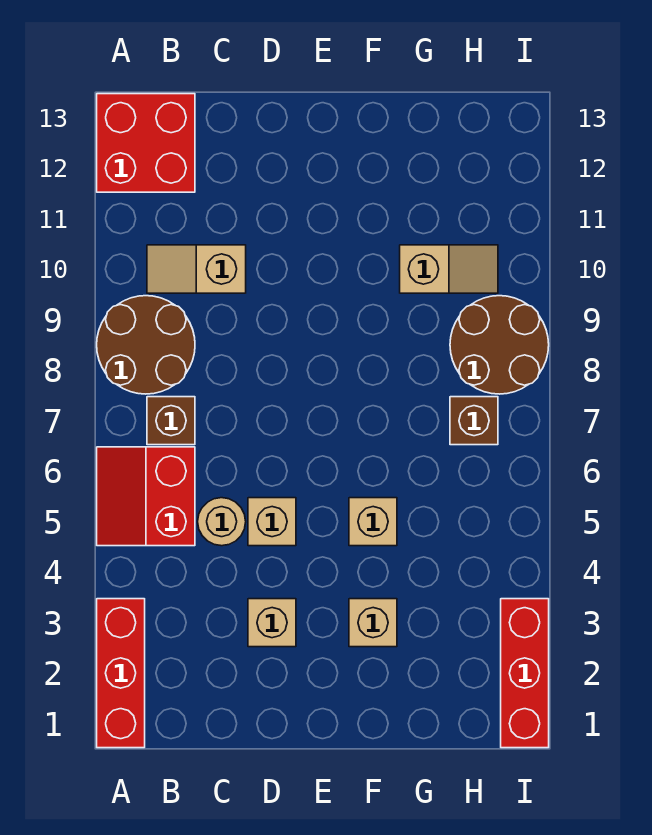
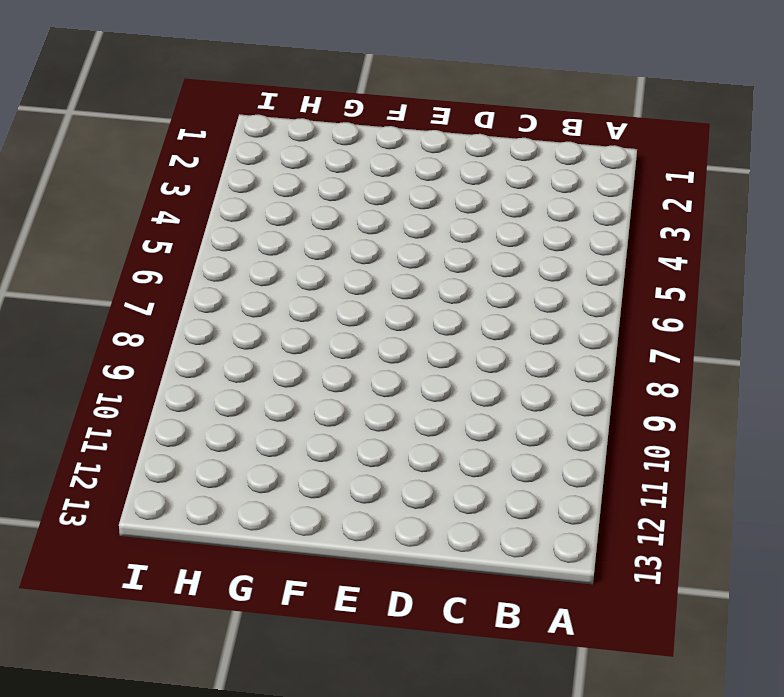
none -> red 1x3 brick [97,599,145,748]
none -> red 2x2 slope [97,447,195,546]
none -> brown 2x2 round brick [97,296,195,394]

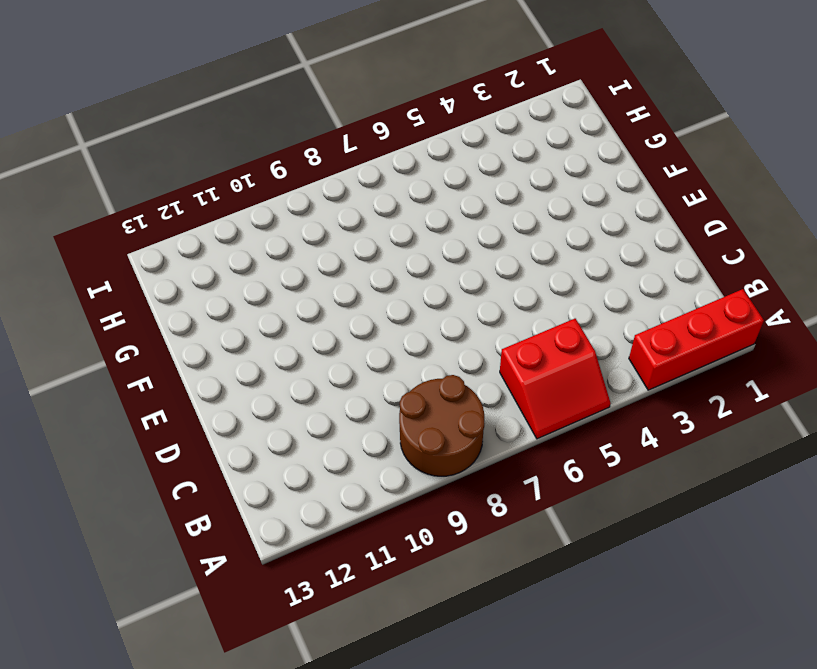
none -> red 2x2 brick [97,94,195,192]
none -> brown 1x1 brick [147,397,195,445]
none -> tan 1x2 slope [147,245,246,293]

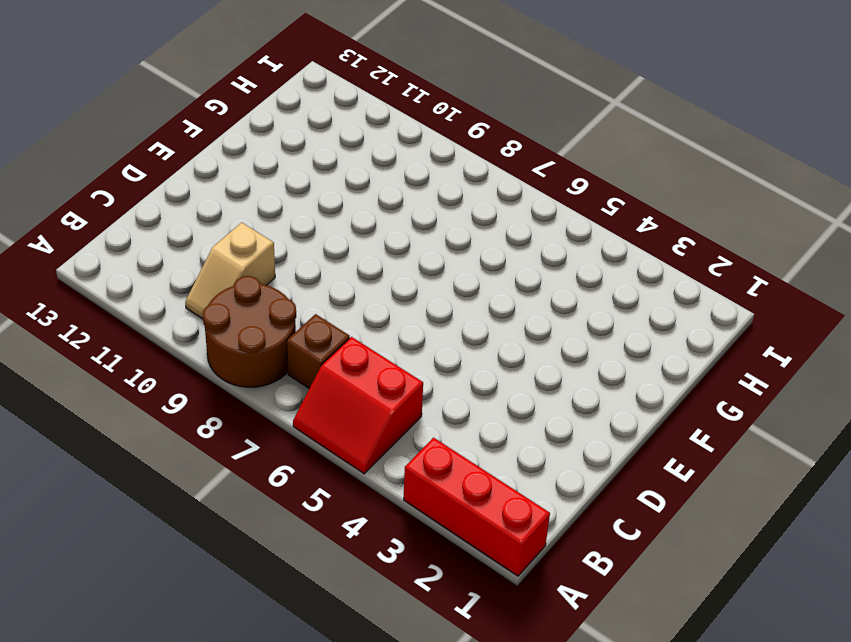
none -> red 2x2 brick [97,94,195,192]
none -> tan 1x1 round brick [198,498,246,546]
none -> tan 1x1 brick [248,599,296,647]

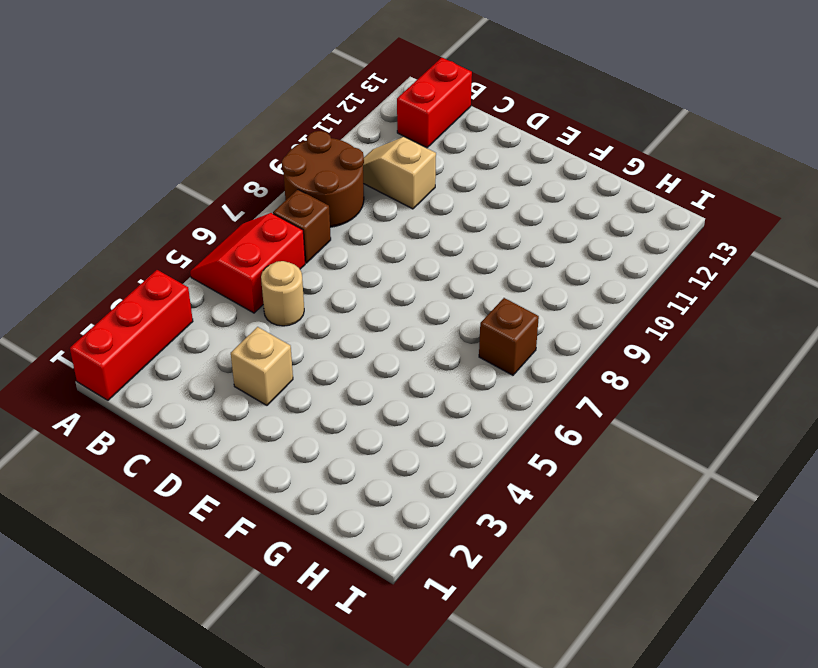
red 1x2 brick [397,58,472,148] -> red 2x2 brick [97,94,195,192]
none -> tan 1x1 brick [248,498,296,546]
none -> tan 1x1 brick [349,599,397,647]
none -> tan 1x1 brick [349,498,397,546]

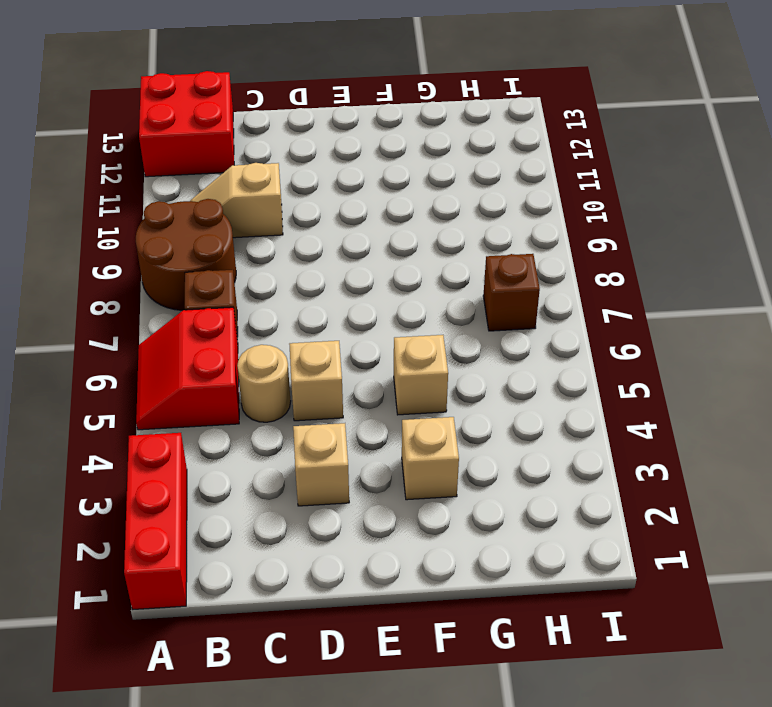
none -> tan 1x2 slope [400,245,498,293]
none -> brown 2x2 round brick [450,296,549,394]
none -> red 1x3 brick [501,599,549,748]

